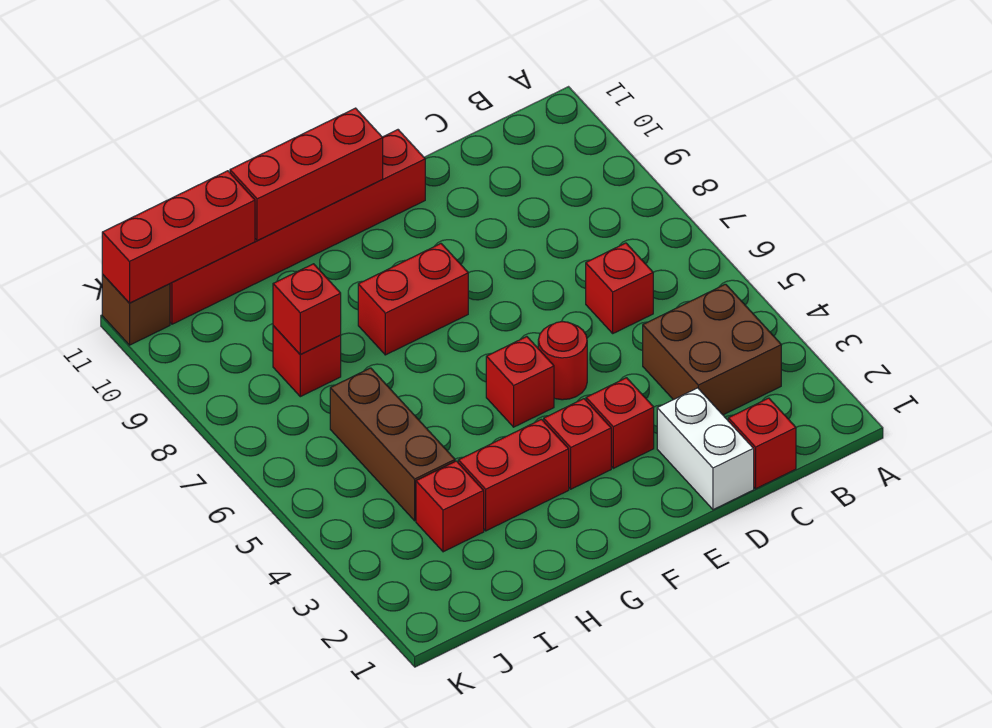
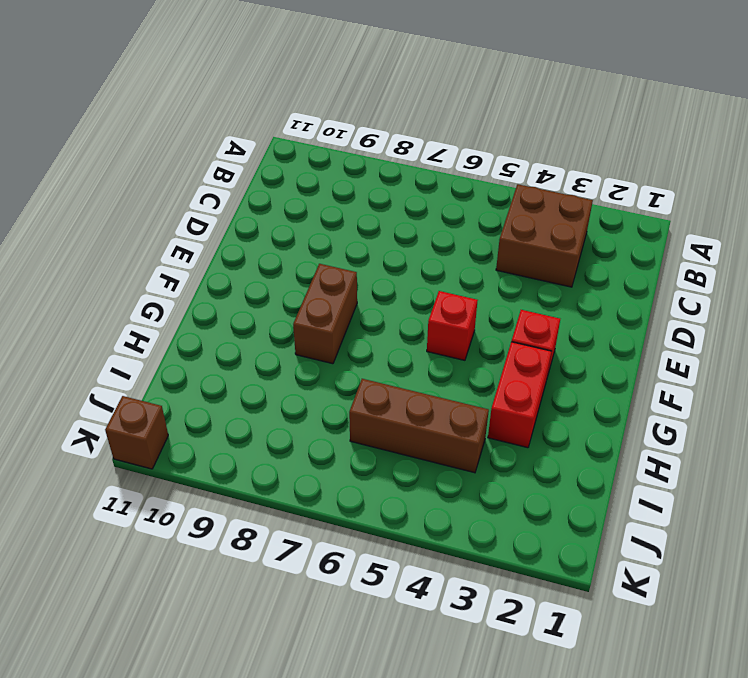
brown 1x2 brick [293,264,357,364] -> red 1x2 brick [358,244,468,355]
none -> red 1x1 brick [728,398,796,489]
none -> red 1x1 brick [586,243,653,333]
none -> white 1x2 brick [657,388,754,510]

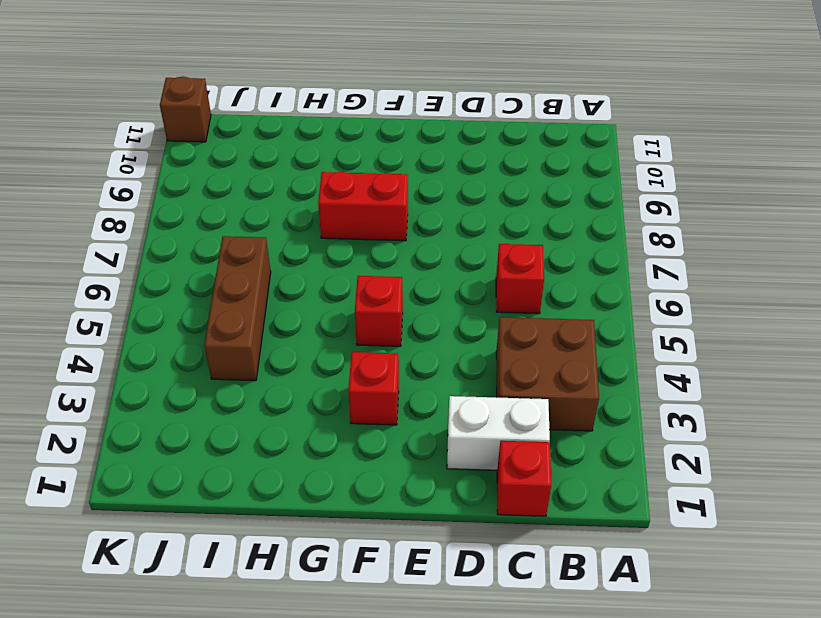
white 1x2 brick [447,396,550,470] -> white 1x2 brick turned to [657,388,754,510]
none -> red 1x1 brick [586,378,654,468]
none -> red 1x1 round brick [538,322,587,400]
none -> red 1x6 brick [170,130,425,324]

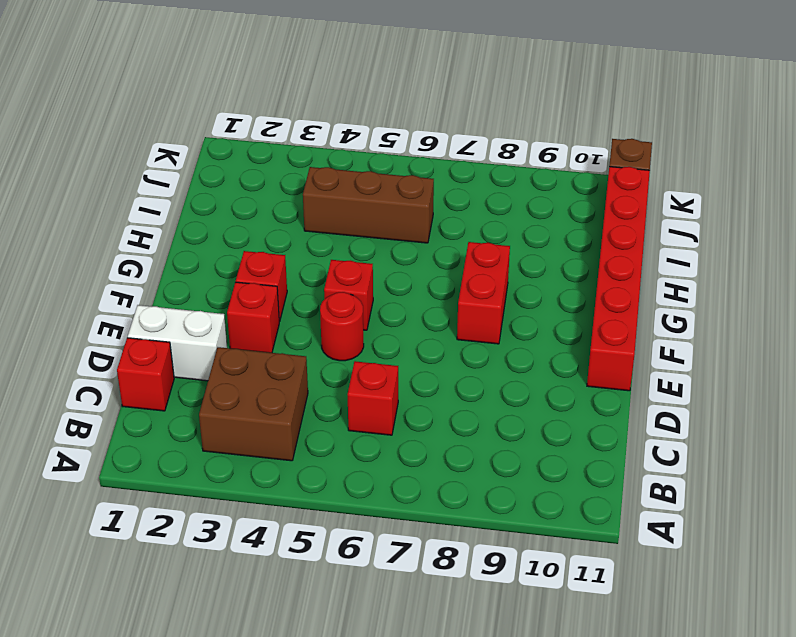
none -> red 1x2 brick [458,419,569,531]
none -> red 1x1 brick [416,461,484,552]
none -> red 1x1 brick [273,326,341,397]

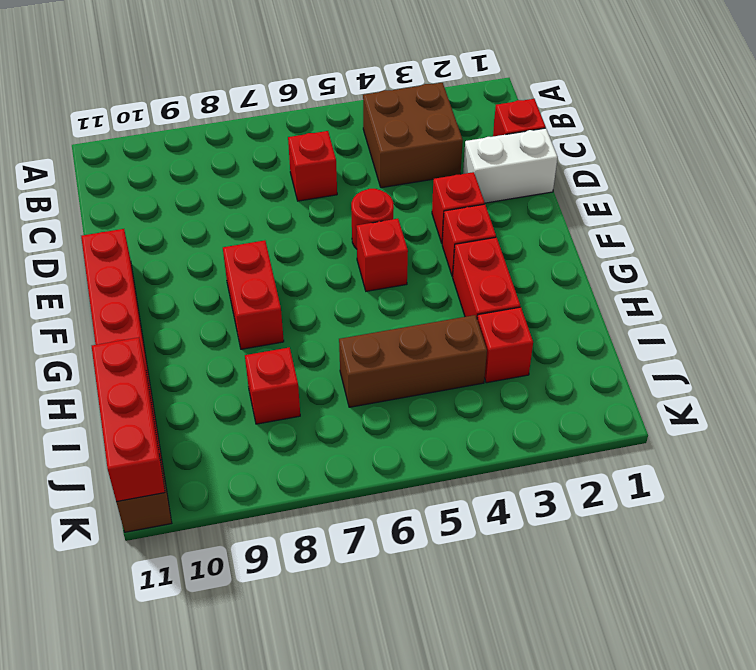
none -> red 1x3 brick [230,108,383,241]
none -> red 1x1 brick [273,264,341,354]

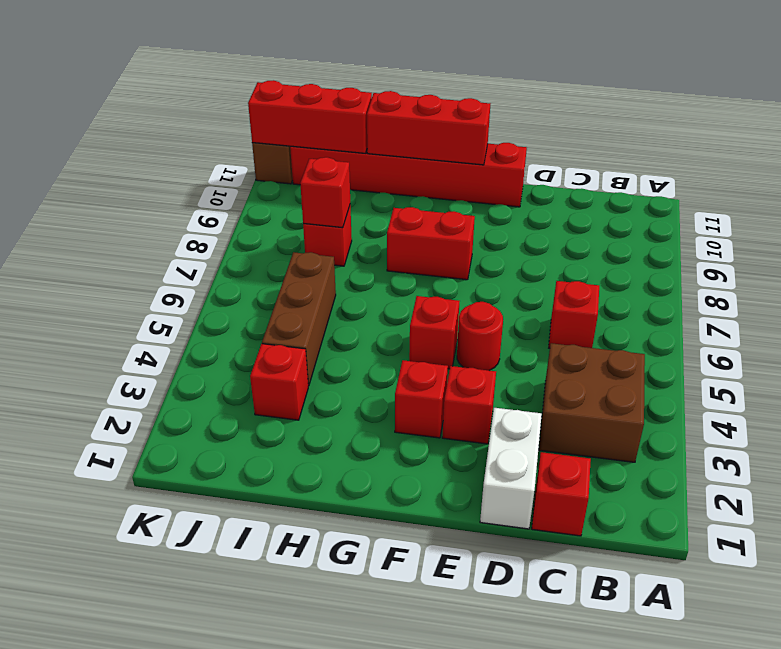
none -> red 1x2 brick [458,419,569,531]

